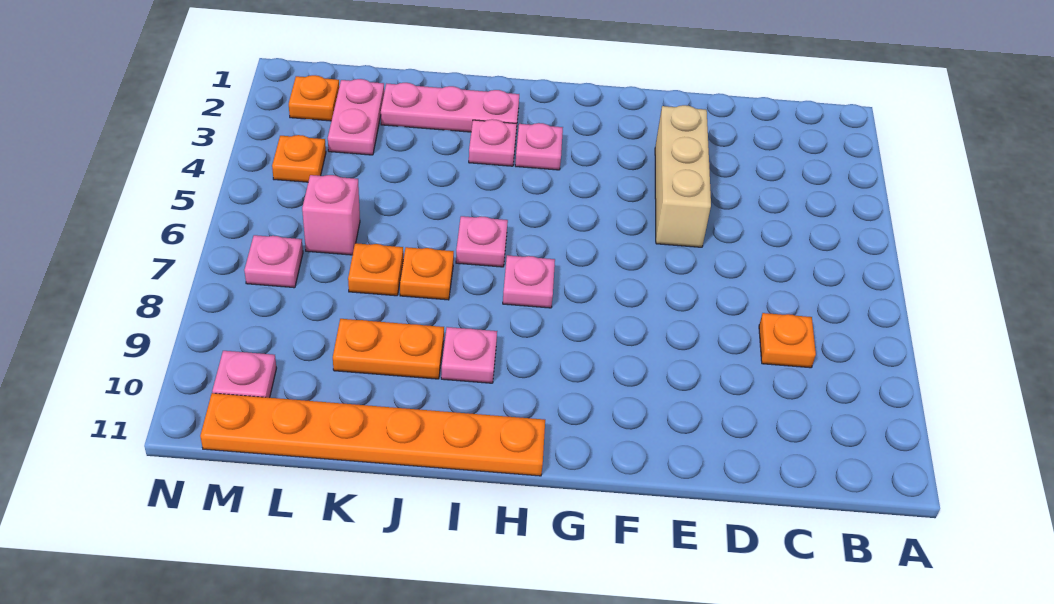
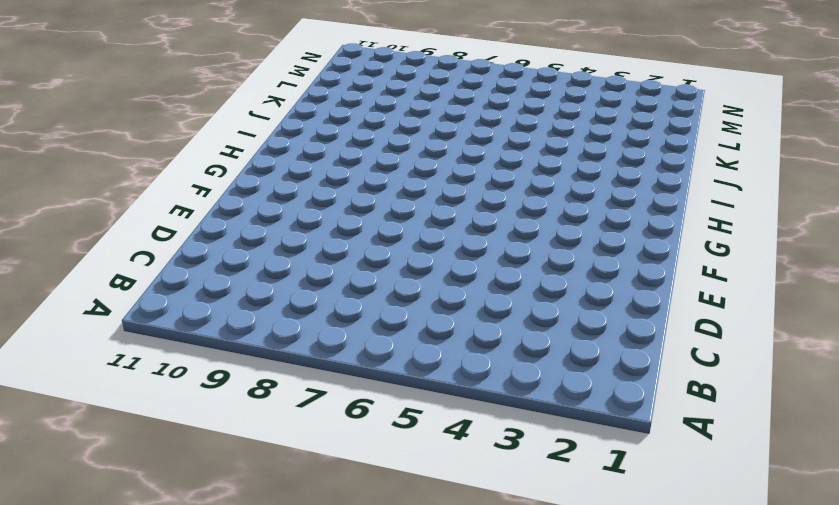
none -> orange 1x1 plate [759,313,816,368]
none -> tan 1x3 brick [655,105,711,247]
none -> pink 1x1 plate [515,123,563,170]

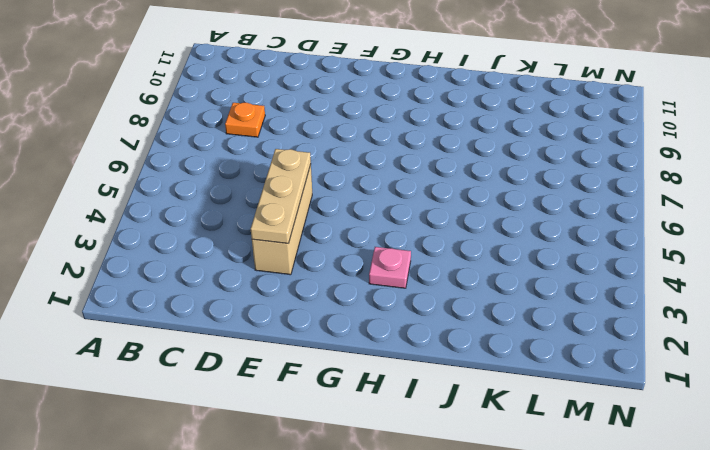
tan 1x3 plate [251,149,311,244] -> none
none -> pink 1x1 plate [503,255,555,308]
none -> orange 1x6 plate [200,393,545,476]
none -> pink 1x3 plate [381,83,519,132]

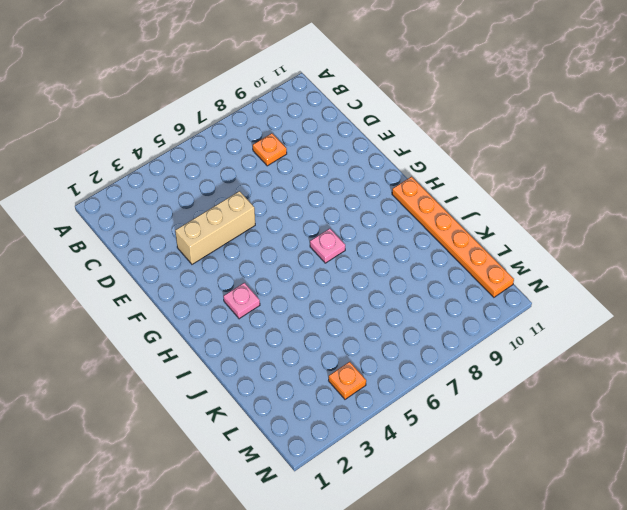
none -> pink 1x3 plate [381,83,519,132]
none -> pink 1x1 plate [469,119,517,166]
none -> pink 1x1 plate [456,216,508,267]

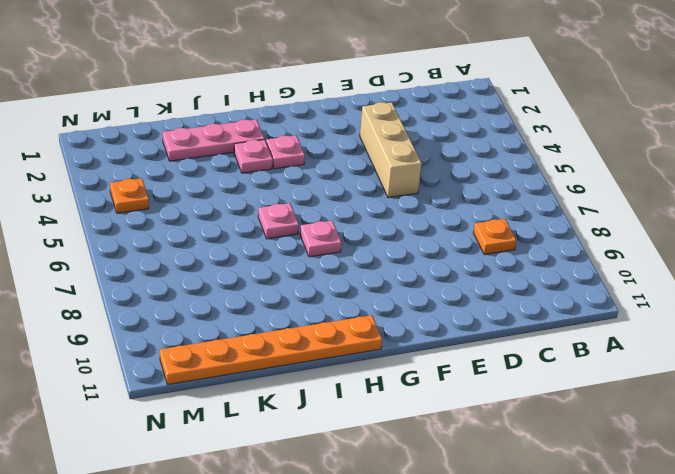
none -> pink 1x1 plate [441,327,497,383]
none -> orange 1x1 plate [400,247,454,300]
none -> orange 1x2 plate [333,319,444,379]

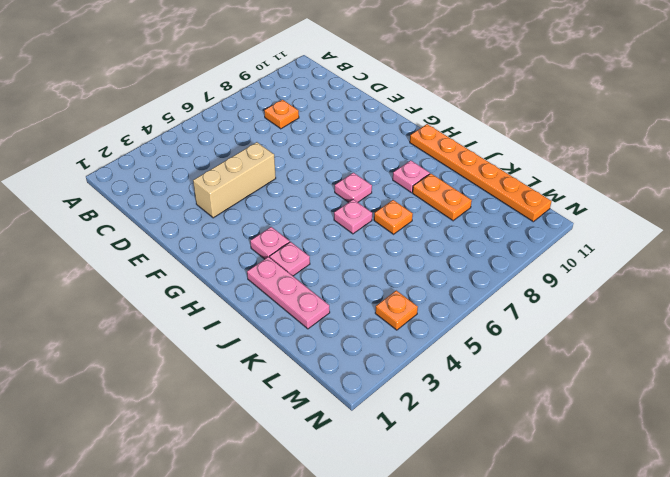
none -> orange 1x1 plate [348,243,403,296]
none -> pink 1x2 plate [328,79,384,155]
none -> pink 1x1 brick [302,175,360,255]

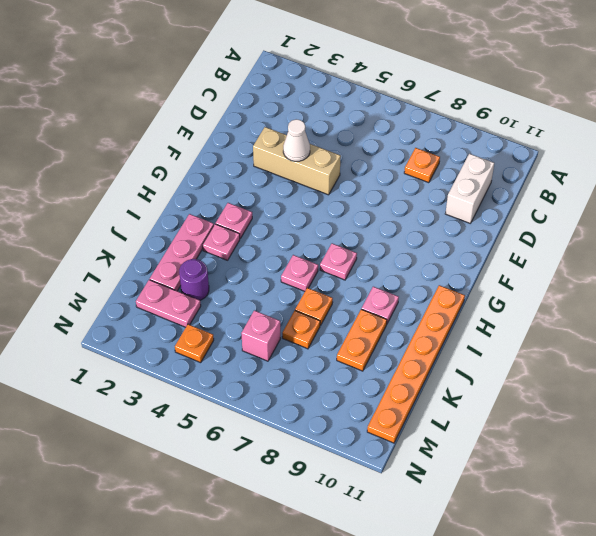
white 1x2 brick [445,154,494,223] -> none
white 1x1 cone [283,119,310,161] -> none
purple 1x1 round brick [179,259,209,300] -> none
none -> orange 1x1 plate [289,75,339,121]
none -> pink 1x1 plate [244,235,303,288]
none -> pink 1x1 plate [212,351,276,398]

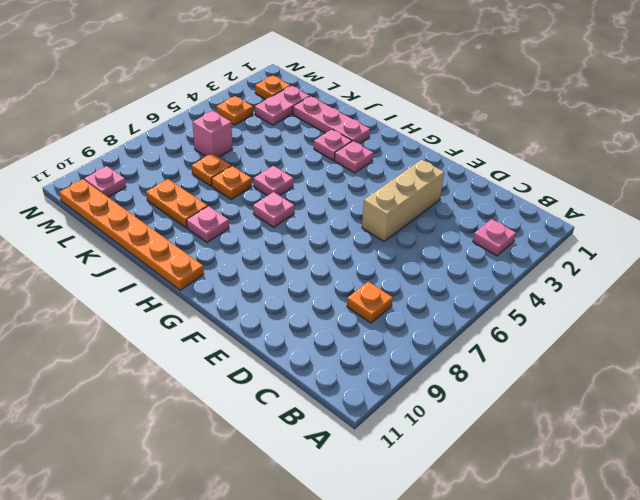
pink 1x1 plate [473,219,516,256] -> pink 1x1 plate moved to [244,235,303,288]

